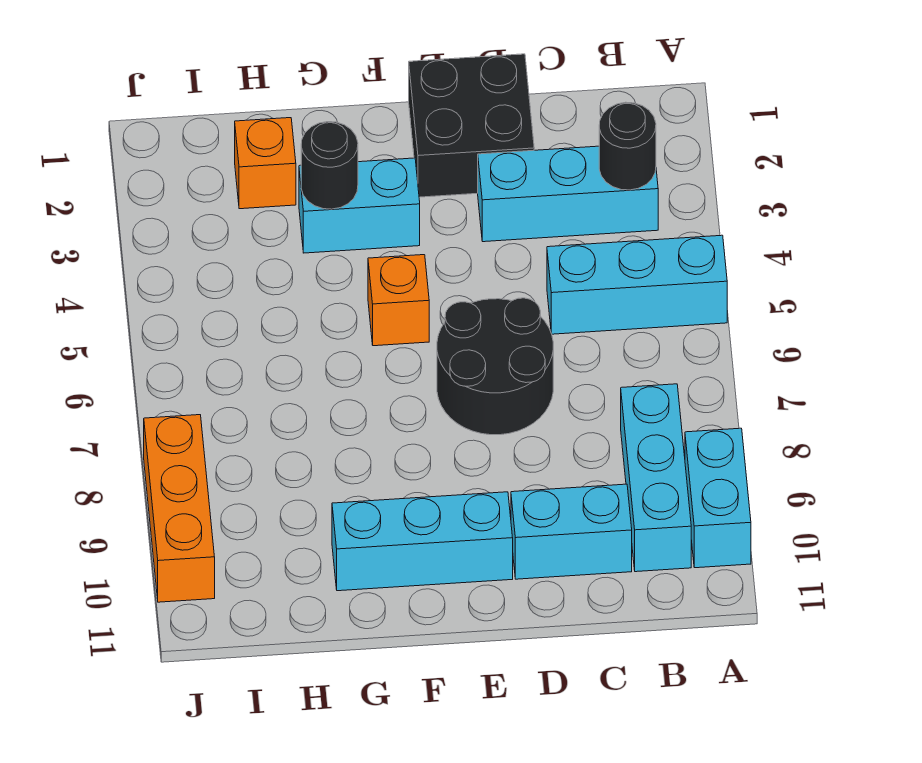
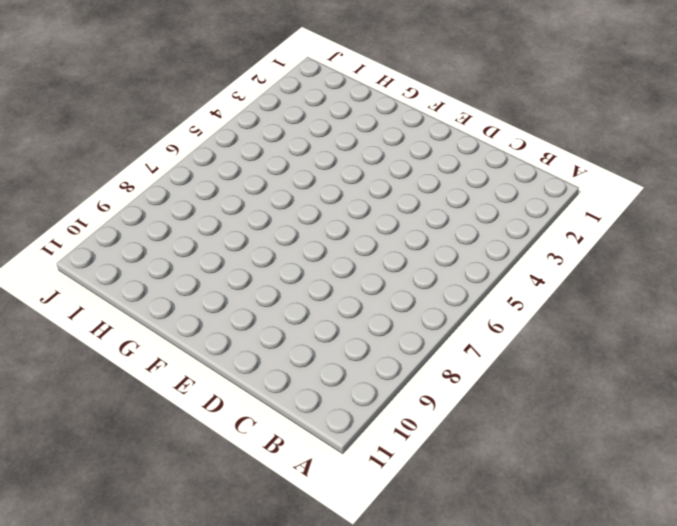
none -> cyan 1x3 brick [547,235,727,334]
none -> cyan 1x2 brick [685,428,751,568]
none -> cyan 1x3 brick [478,146,658,242]

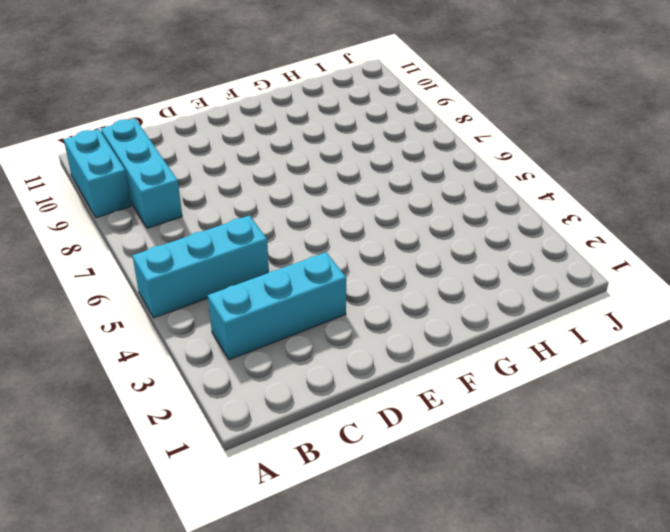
none -> cyan 1x2 brick [511,484,632,579]
none -> black 2x2 brick [409,54,534,197]
none -> black 2x2 round brick [437,298,553,435]

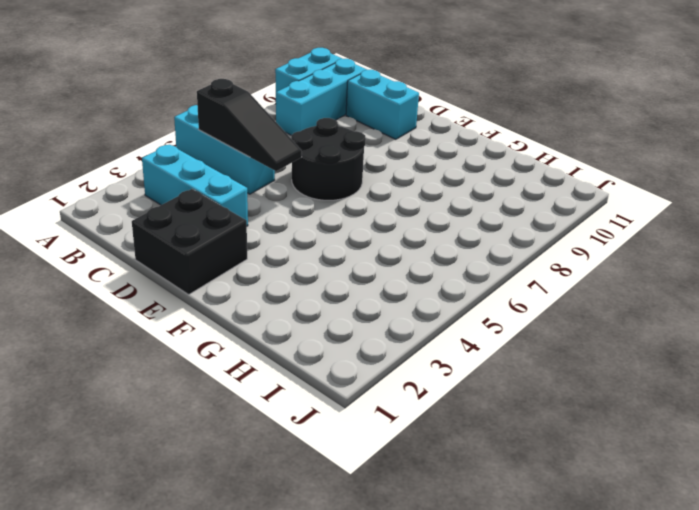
black 1x3 slope [197,79,302,171] -> none
none -> cyan 1x3 brick [332,492,513,591]
none -> cyan 1x2 brick [299,158,420,253]
none -> orange 1x1 brick [368,255,429,346]

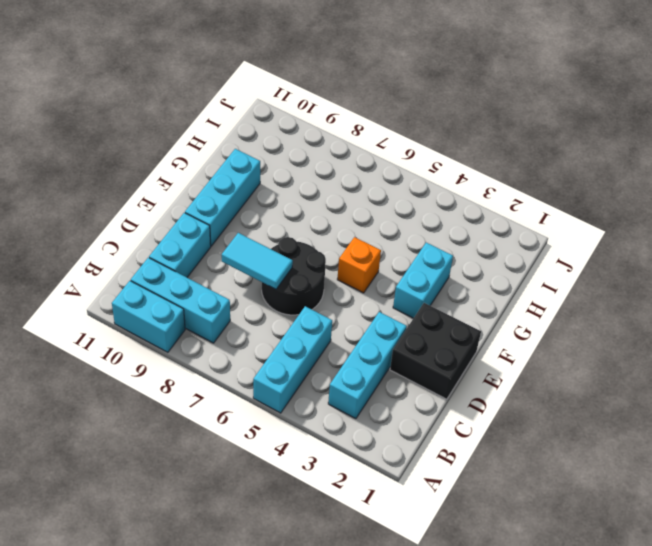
cyan 1x2 tile [222,233,293,289] -> none
none -> orange 1x1 brick [235,118,296,209]
none -> orange 1x3 brick [144,415,215,602]
none -> black 1x1 round brick [599,102,656,190]

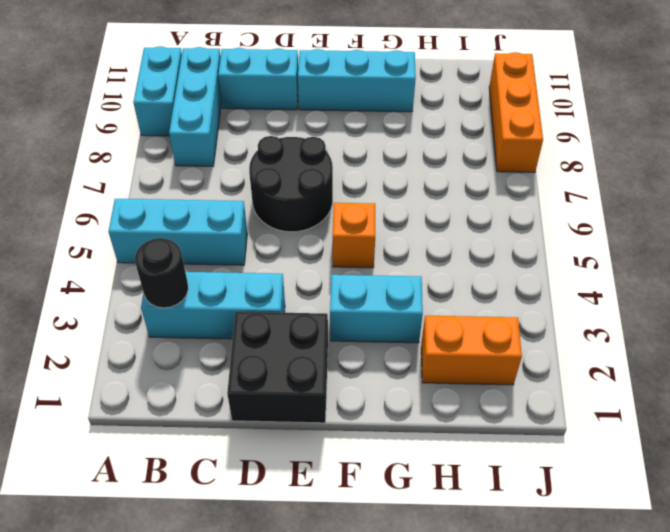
orange 1x2 brick [421,316,522,385] -> orange 1x1 brick [235,118,296,209]
none -> black 1x1 round brick [301,122,358,209]

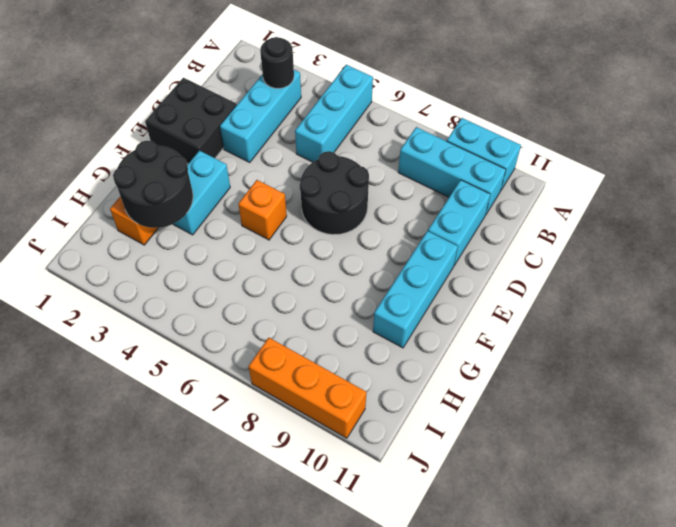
black 2x2 round brick [113,141,193,228] -> black 1x1 round brick [301,122,358,209]

